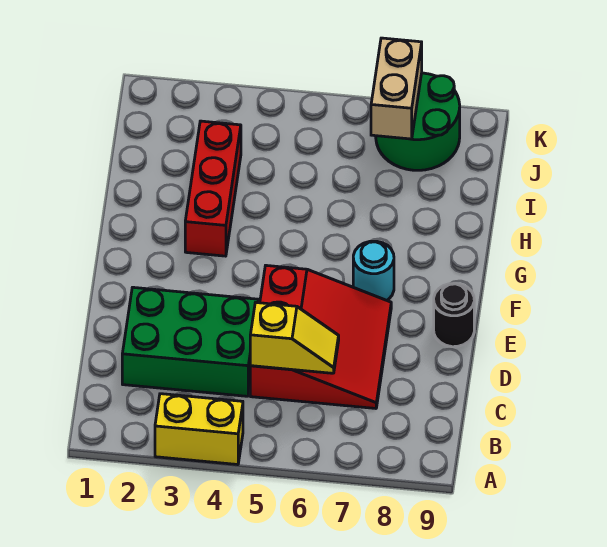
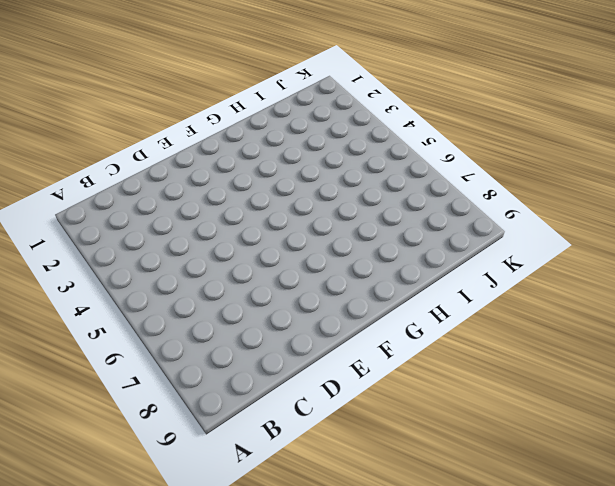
none -> yellow 1x2 brick [155,394,243,465]
none -> green 2x3 brick [122,287,258,396]

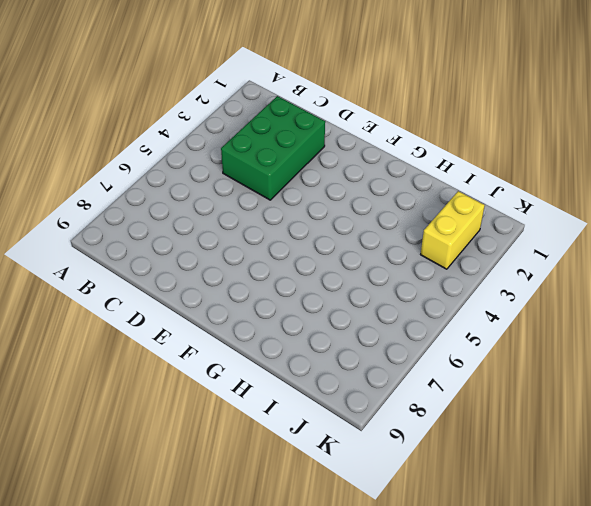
yellow 1x2 brick [421,191,485,269] -> yellow 1x2 brick moved to [155,394,243,465]
none -> red 3x3 slope [250,265,391,408]
none -> black 1x1 round brick [434,283,474,347]

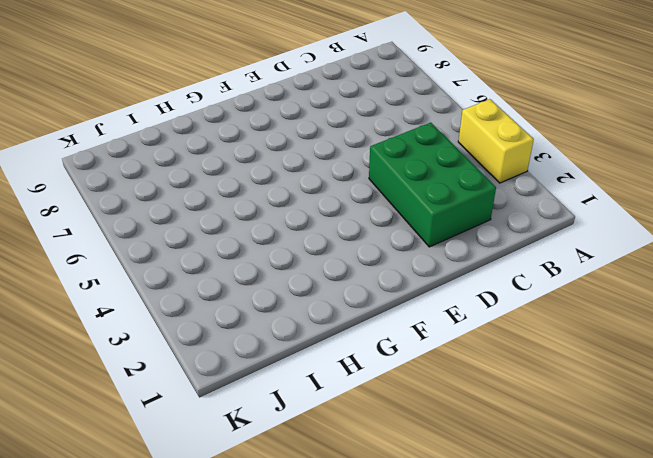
none -> red 3x3 slope [250,265,391,408]
none -> black 1x1 round brick [434,283,474,347]

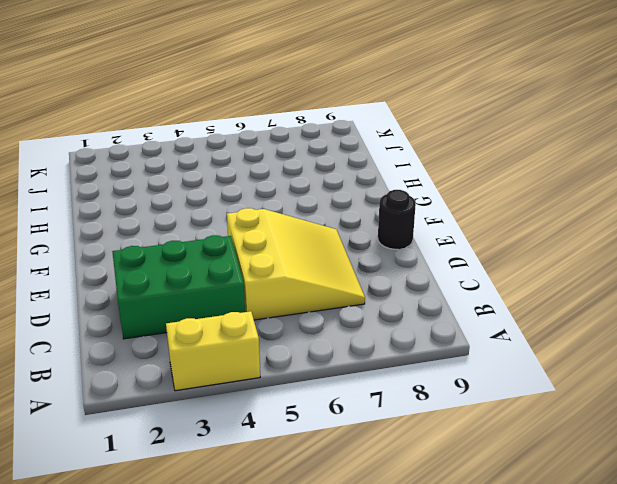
yellow 3x3 slope [227,208,365,320] -> red 3x3 slope [250,265,391,408]
none -> cyan 1x1 round brick [353,241,394,300]
none -> red 1x3 brick [185,121,241,256]

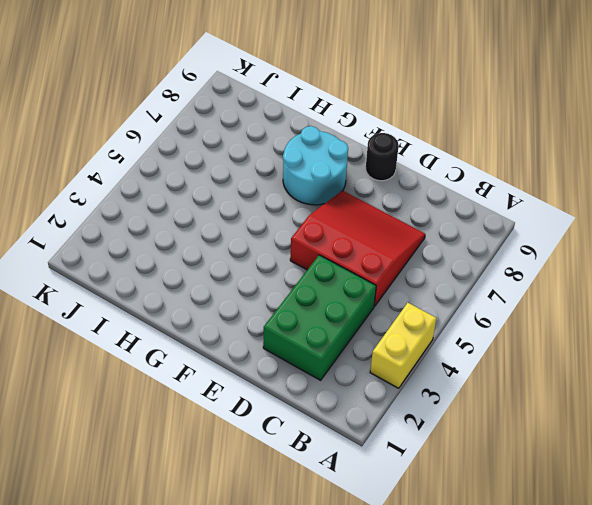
cyan 2x2 round brick [283,126,348,205] -> cyan 1x1 round brick [353,241,394,300]
none -> red 1x3 brick [185,121,241,256]
none -> green 2x2 round brick [376,73,460,170]

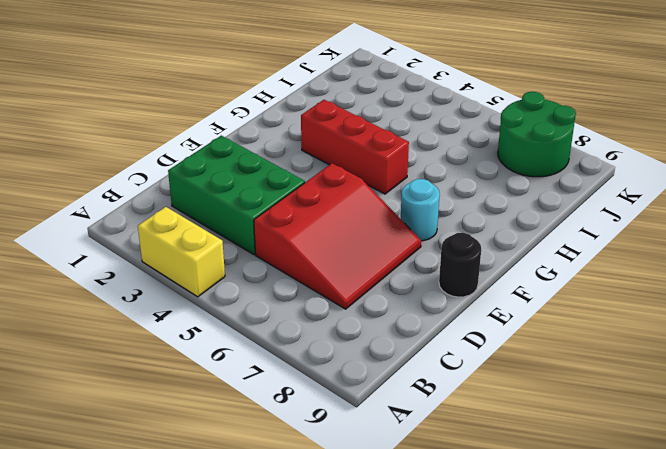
red 1x3 brick [301,100,409,194] -> red 1x3 brick turned to [185,121,241,256]
none -> yellow 1x2 slope [250,303,339,373]
none -> tan 1x2 brick [371,38,422,139]

